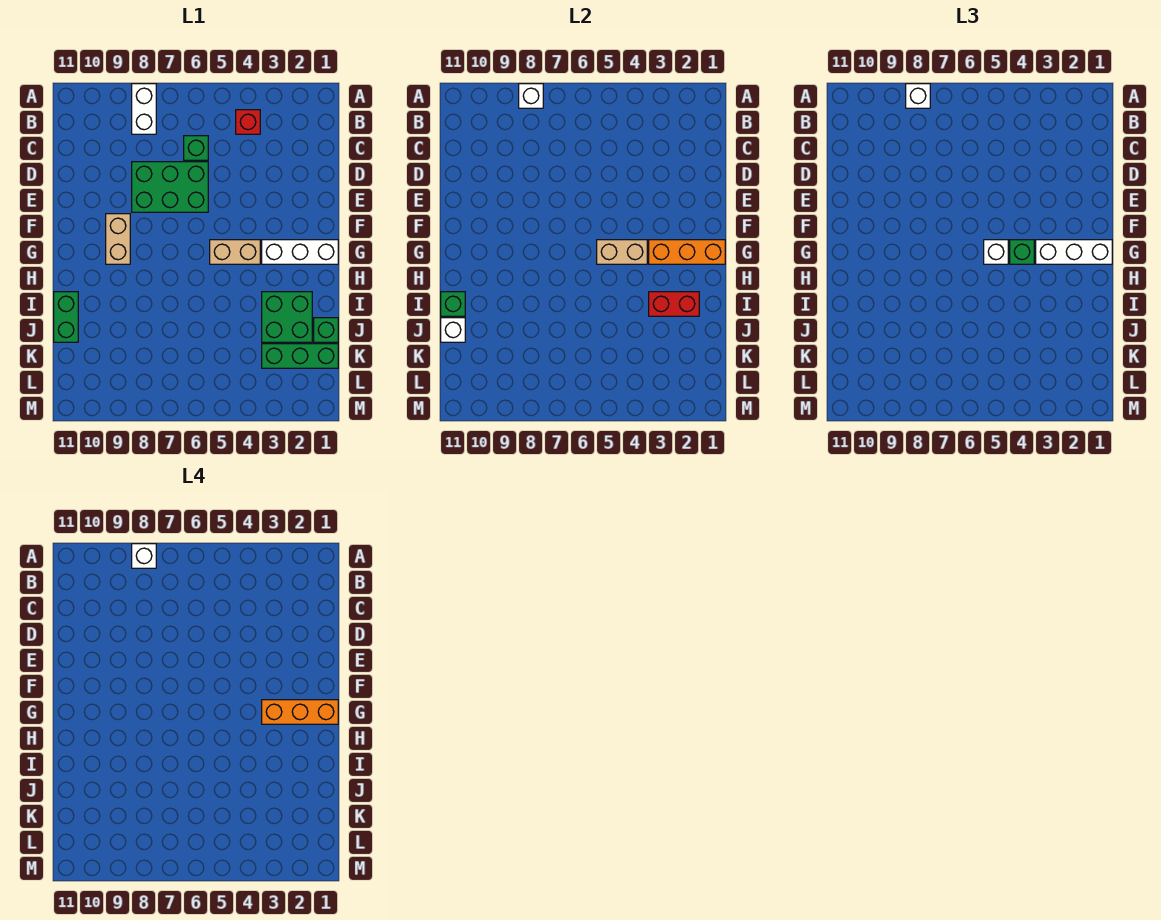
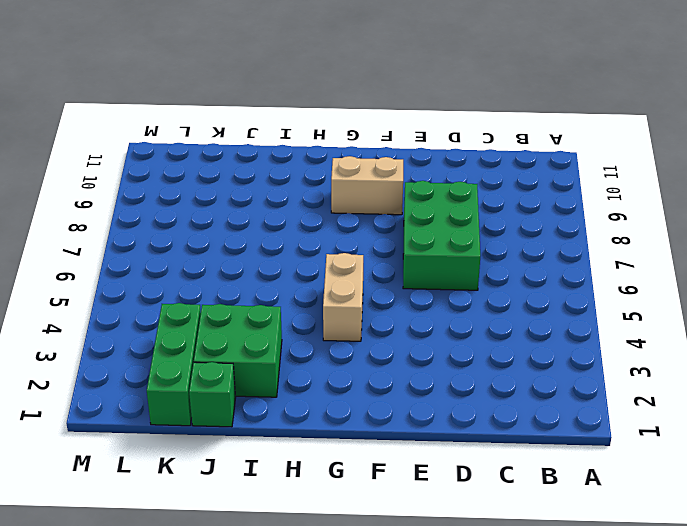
none -> white 1x2 brick [132,84,156,134]
none -> red 1x1 brick [236,110,260,134]
none -> green 1x1 brick [184,136,208,160]

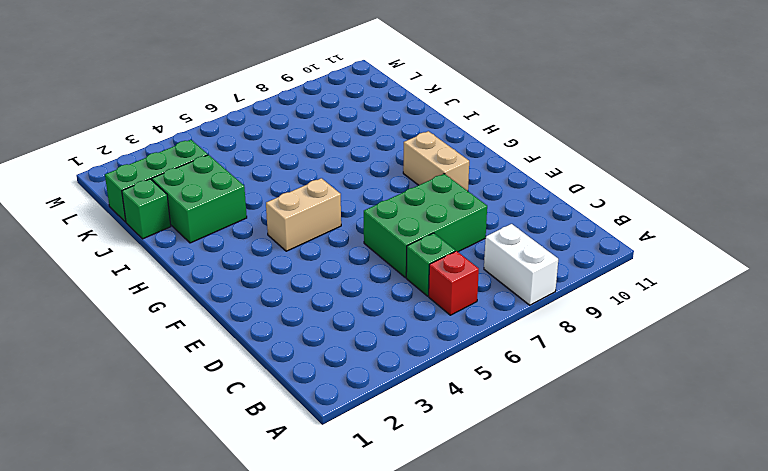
red 1x1 brick [429,251,479,315] -> red 1x1 brick moved to [236,110,260,134]
none -> white 1x3 brick [262,240,338,264]
none -> green 1x2 brick [54,292,78,342]
none -> white 1x1 brick [519,84,543,108]

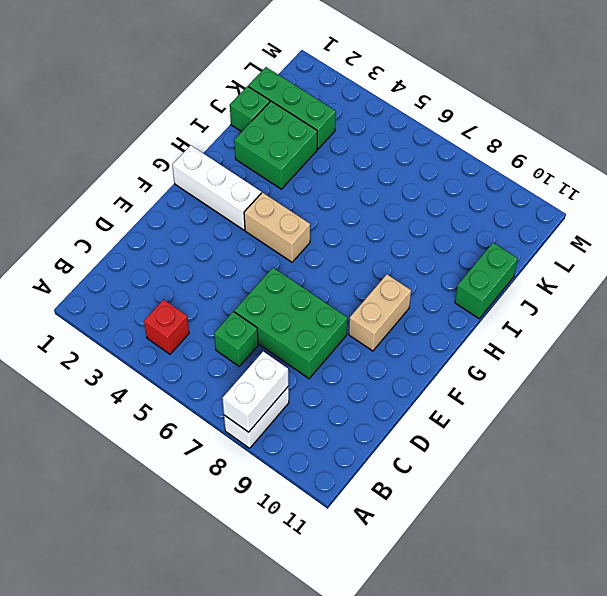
white 1x2 brick [222,352,288,432] -> white 1x1 brick [519,84,543,108]
none -> orange 1x3 brick [649,240,725,264]
none -> tan 1x2 brick [597,240,647,264]
none -> red 1x2 brick [649,292,699,316]

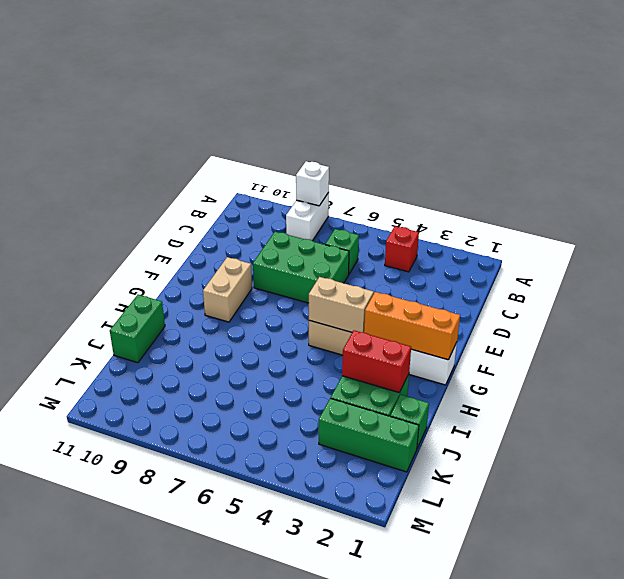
none -> green 1x1 brick [441,292,465,316]
none -> white 1x1 brick [441,318,465,342]
none -> white 1x1 brick [906,84,930,108]

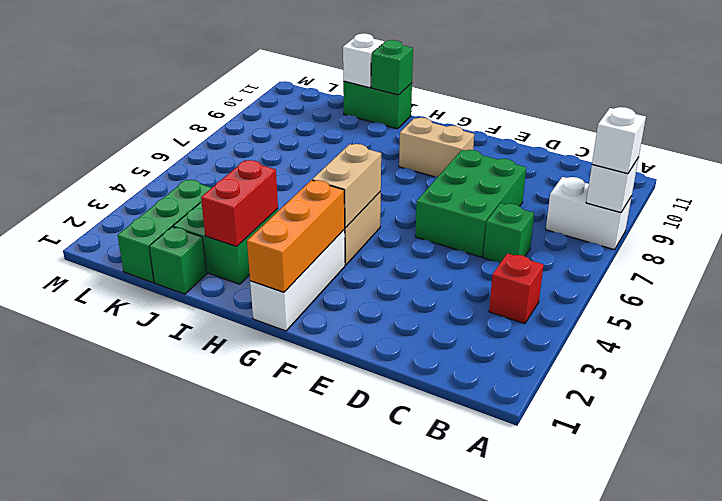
none -> white 1x3 brick [1036,240,1112,264]
none -> green 1x1 brick [1010,240,1034,264]
none -> white 1x1 brick [984,240,1008,264]

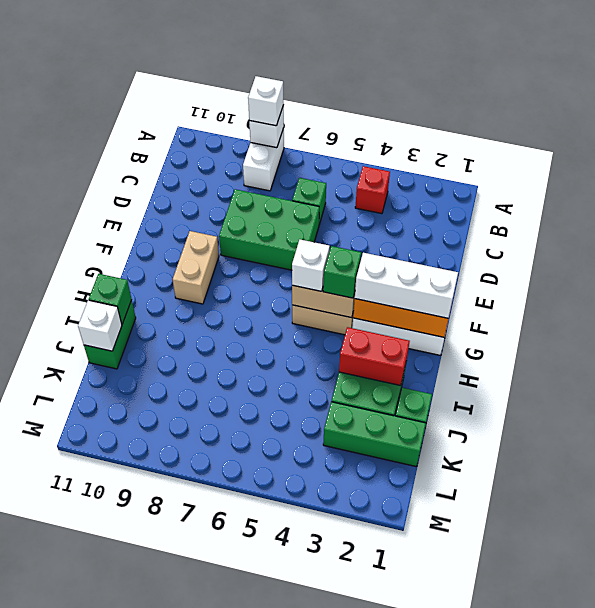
none -> white 1x1 brick [132,544,156,568]
none -> orange 1x3 brick [262,700,338,724]

